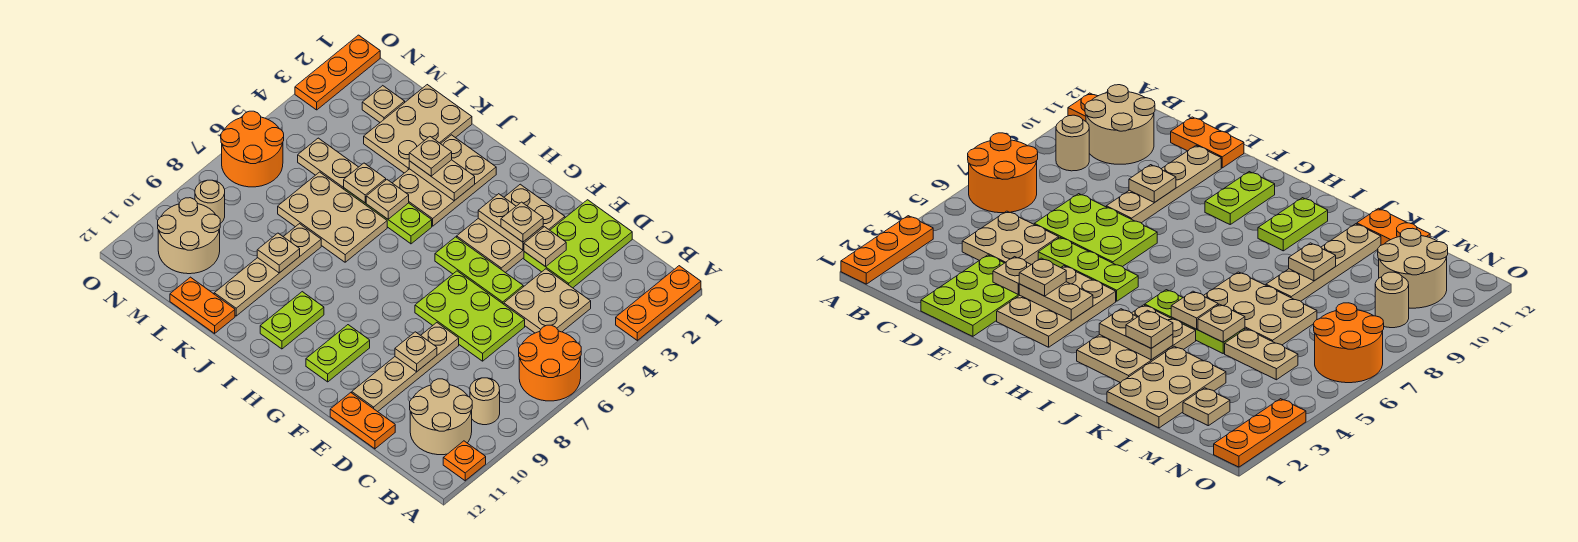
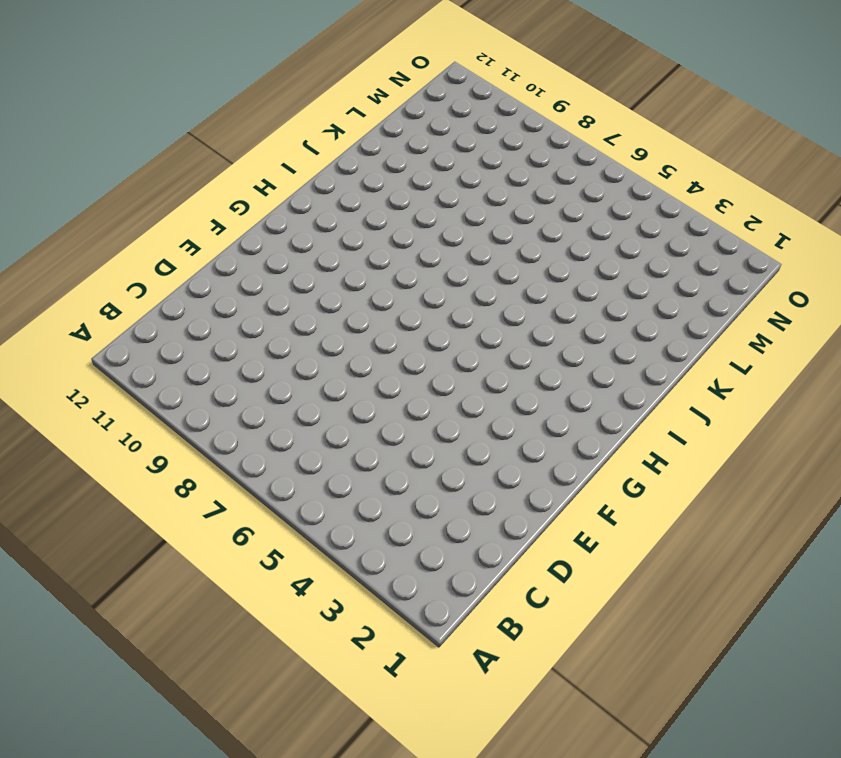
none -> orange 1x3 plate [616,266,701,340]
none -> orange 2x2 round brick [519,325,581,401]
none -> orange 1x1 plate [443,441,486,481]
none -> tan 1x1 round brick [470,378,500,425]

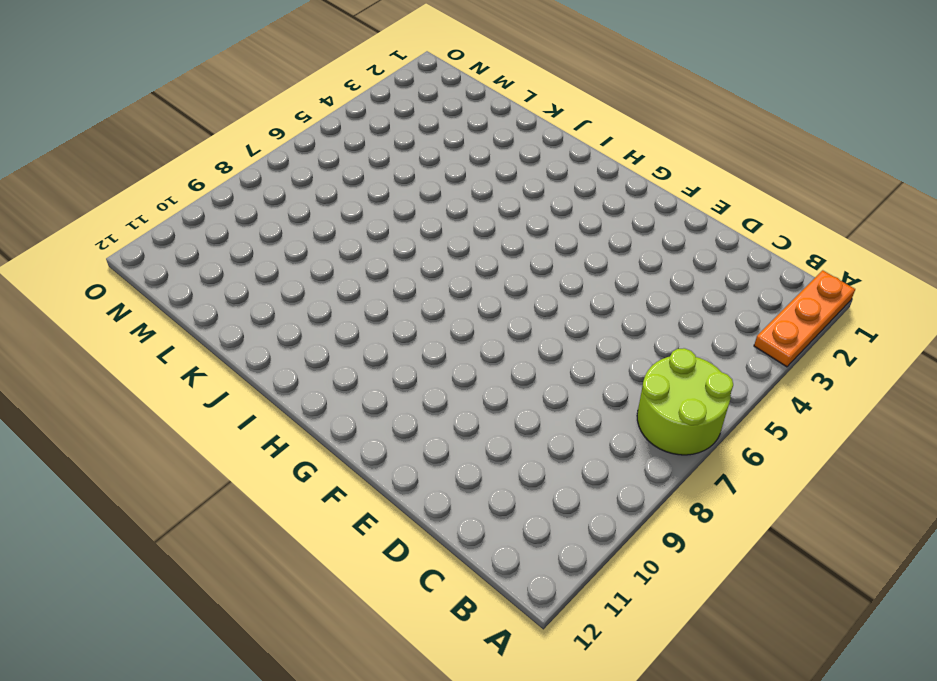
lime 2x2 round brick [637,348,733,455] -> orange 2x2 round brick [519,325,581,401]
none -> orange 1x1 plate [443,441,486,481]
none -> tan 1x1 round brick [470,378,500,425]
none -> tan 2x2 round brick [410,379,472,455]
none -> tan 2x2 plate [504,269,591,333]

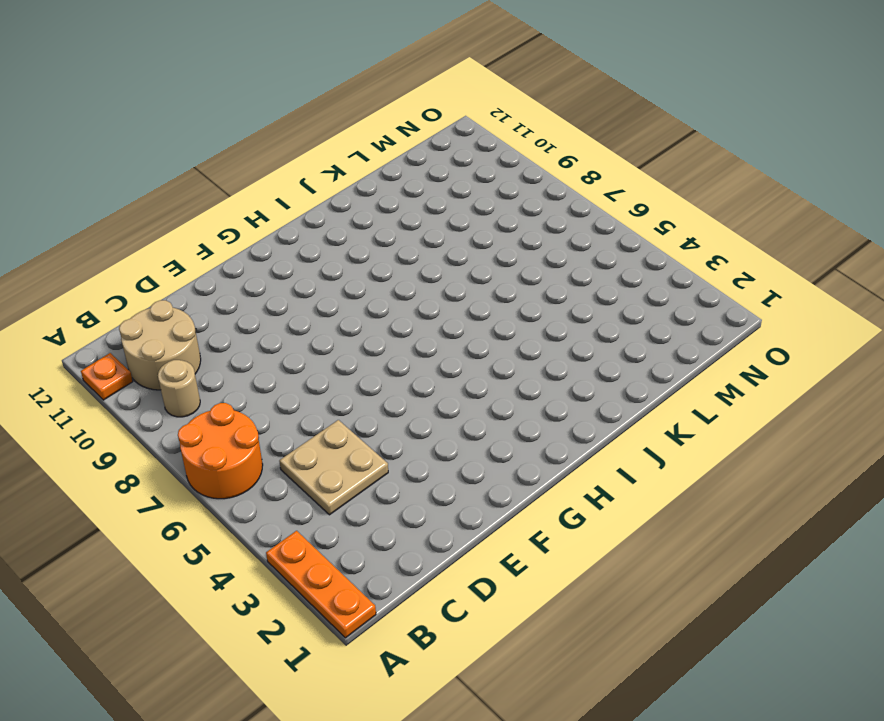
none -> lime 2x3 plate [524,200,632,288]
none -> lime 2x3 plate [415,271,525,361]
none -> orange 1x2 plate [330,393,395,449]
none -> lime 1x3 plate [435,237,523,304]

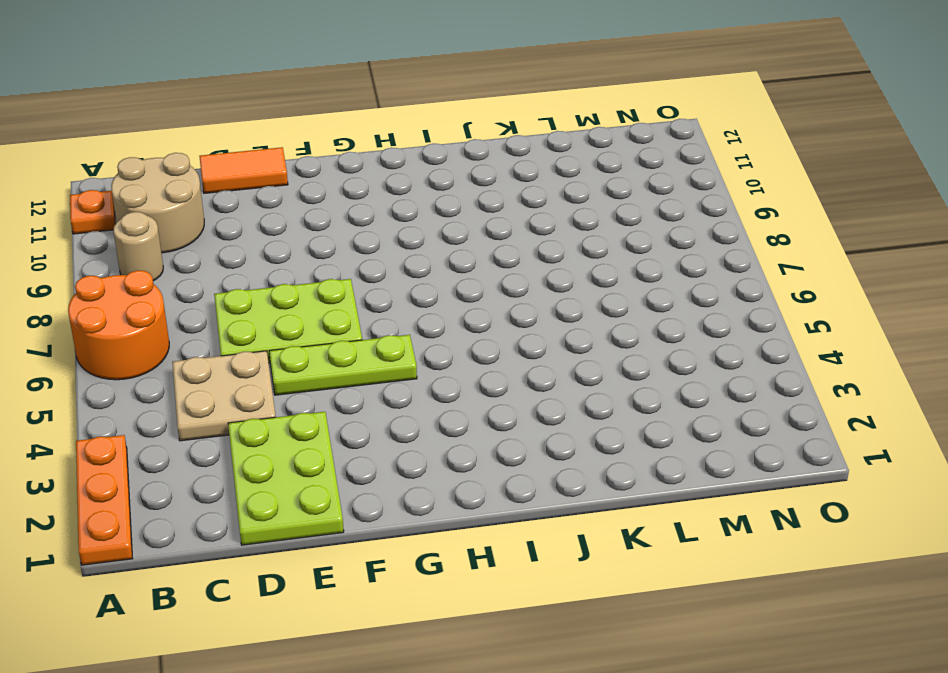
orange 1x2 tile [199,147,288,193] -> orange 1x2 plate [330,393,395,449]
none -> tan 1x4 plate [352,323,459,412]
none -> tan 2x3 plate [457,184,565,273]
none -> lime 1x2 plate [306,325,370,382]
none -> tan 2x3 plate [393,135,496,226]

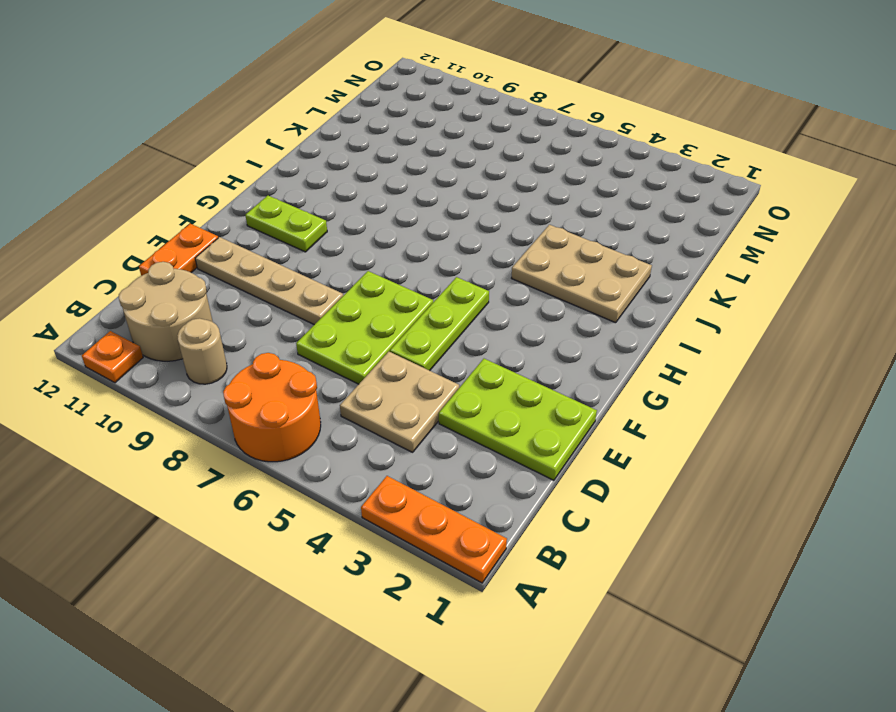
none -> tan 2x3 plate [457,184,565,273]
none -> lime 1x3 plate [344,188,432,244]
none -> lime 1x2 plate [260,292,324,349]
none -> tan 2x3 plate [278,172,387,262]

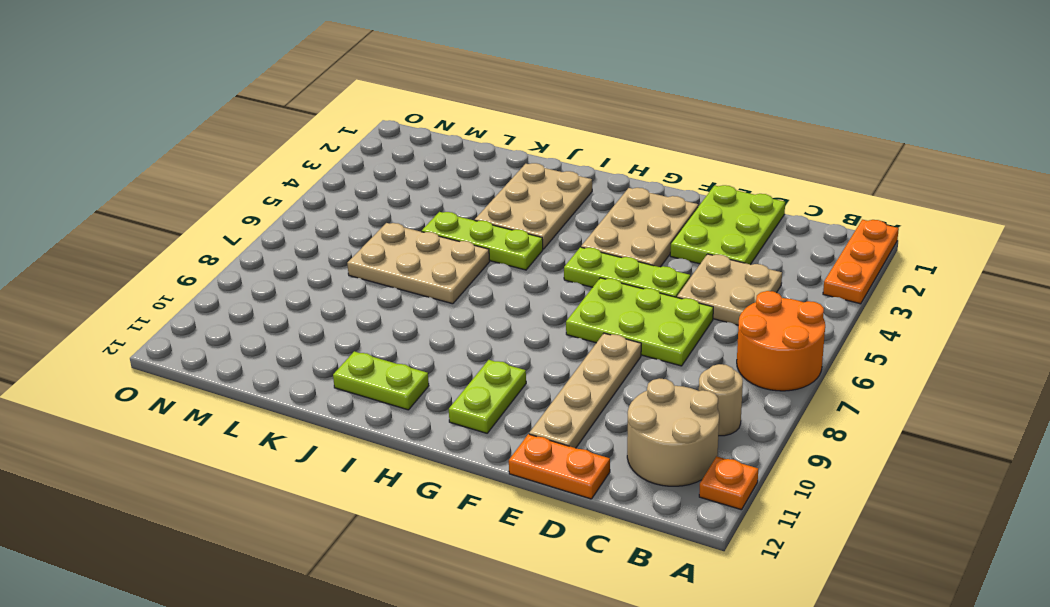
lime 1x2 plate [333,351,429,410] -> lime 1x2 plate turned to [260,292,324,349]
none -> tan 2x3 plate [364,85,472,173]
none -> tan 1x4 plate [214,224,321,316]
none -> orange 1x2 plate [170,277,235,333]
none -> tan 1x2 plate [298,138,358,189]

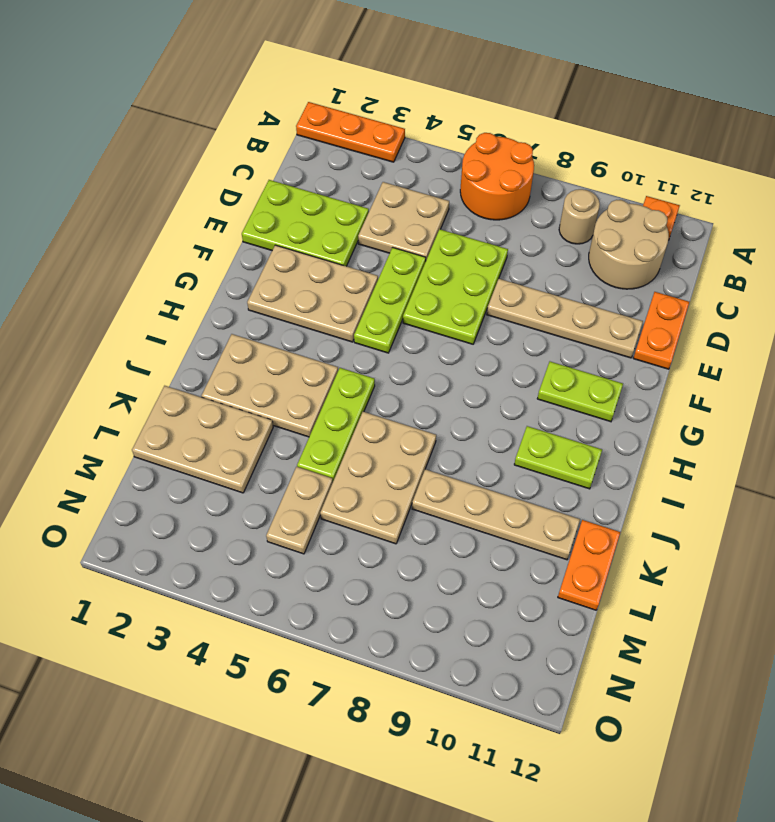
none -> tan 1x1 plate [362,86,405,122]
none -> tan 2x2 round brick [158,198,220,274]
none -> orange 2x2 round brick [221,111,284,187]
none -> tan 1x1 round brick [195,180,225,224]

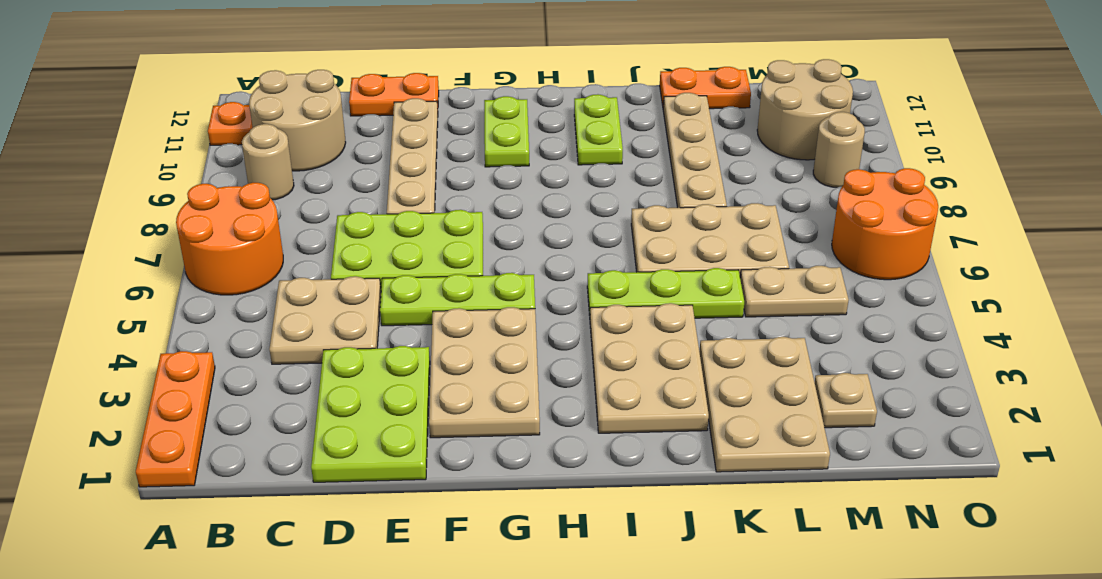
none -> orange 1x3 plate [295,35,380,110]
none -> tan 1x1 plate [524,227,566,267]
none -> tan 1x1 plate [395,332,437,372]
none -> tan 1x2 plate [478,194,543,250]

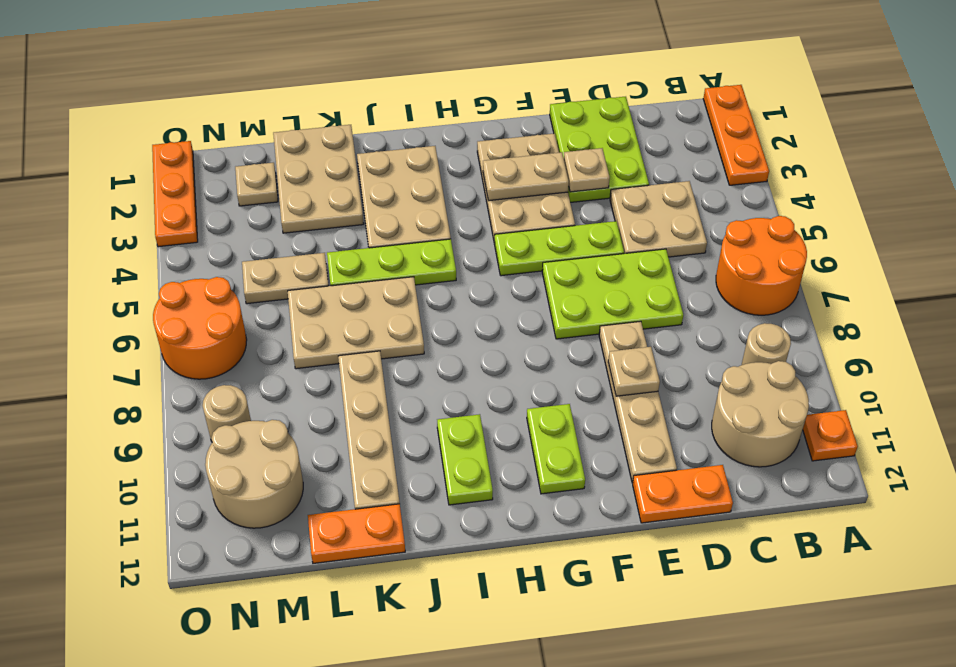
none -> tan 1x2 plate [409,160,475,201]
none -> tan 1x1 plate [366,180,409,219]
none -> tan 1x1 plate [344,163,386,203]
none -> tan 1x1 plate [257,233,300,273]

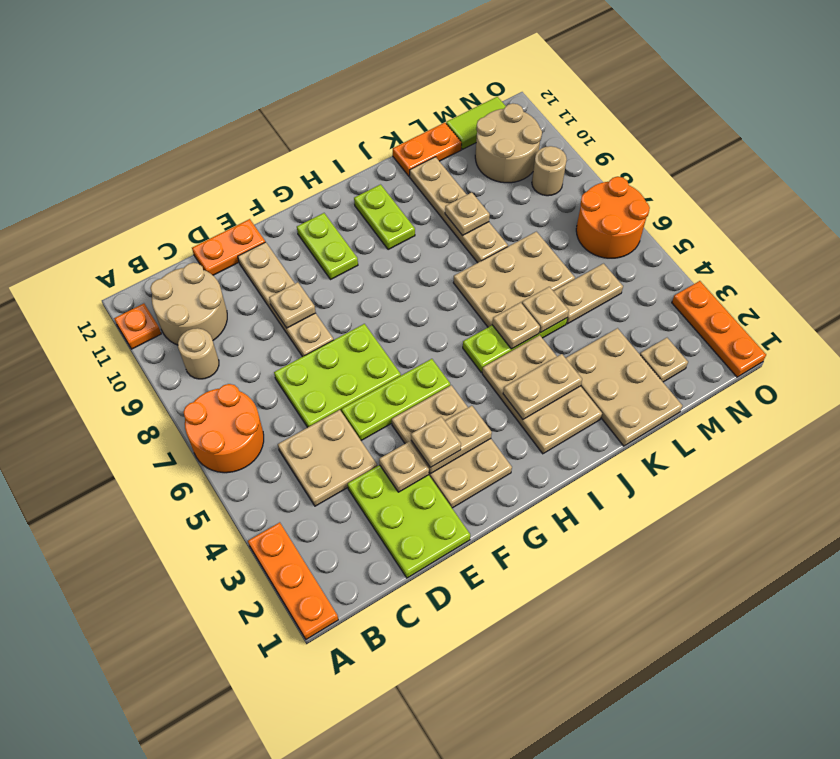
lime 1x2 tile [446,97,506,149] -> none
none -> tan 1x1 plate [409,137,452,176]

